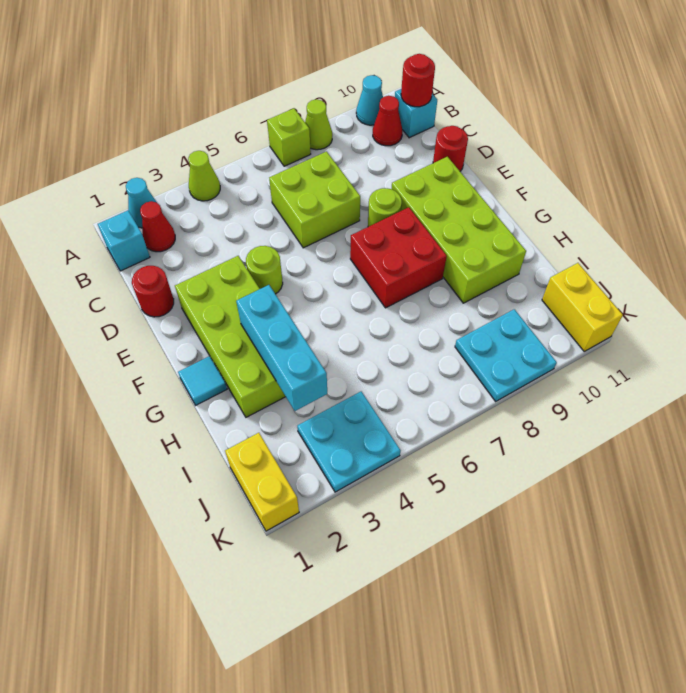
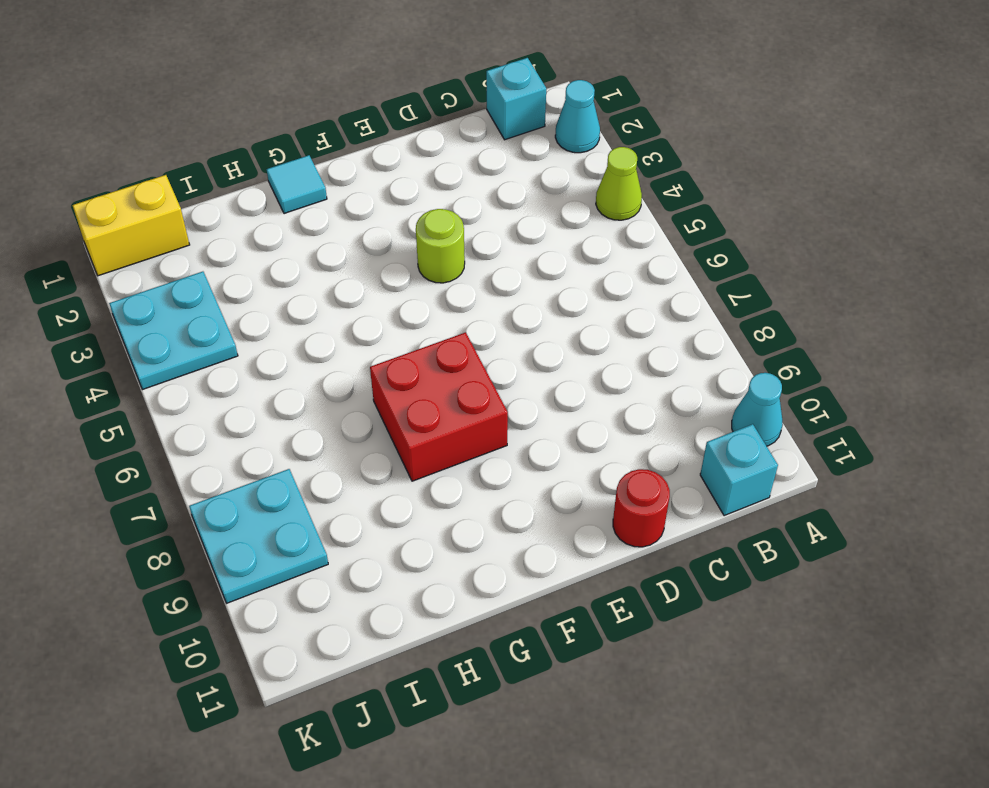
none -> lime 1x1 brick [267,108,311,166]
none -> lime 1x1 cone [305,99,332,150]
none -> red 1x1 cone [140,201,175,252]

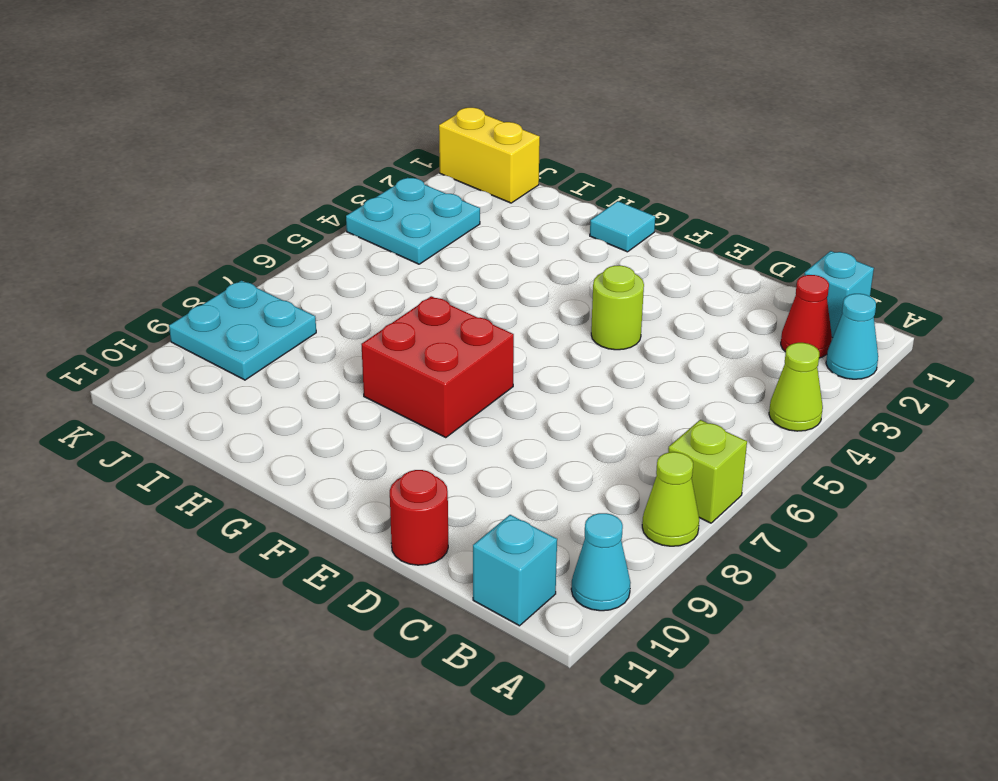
none -> red 1x1 cone [373,96,402,146]
none -> lime 2x2 brick [269,152,360,248]
none -> red 1x1 round brick [132,266,174,317]

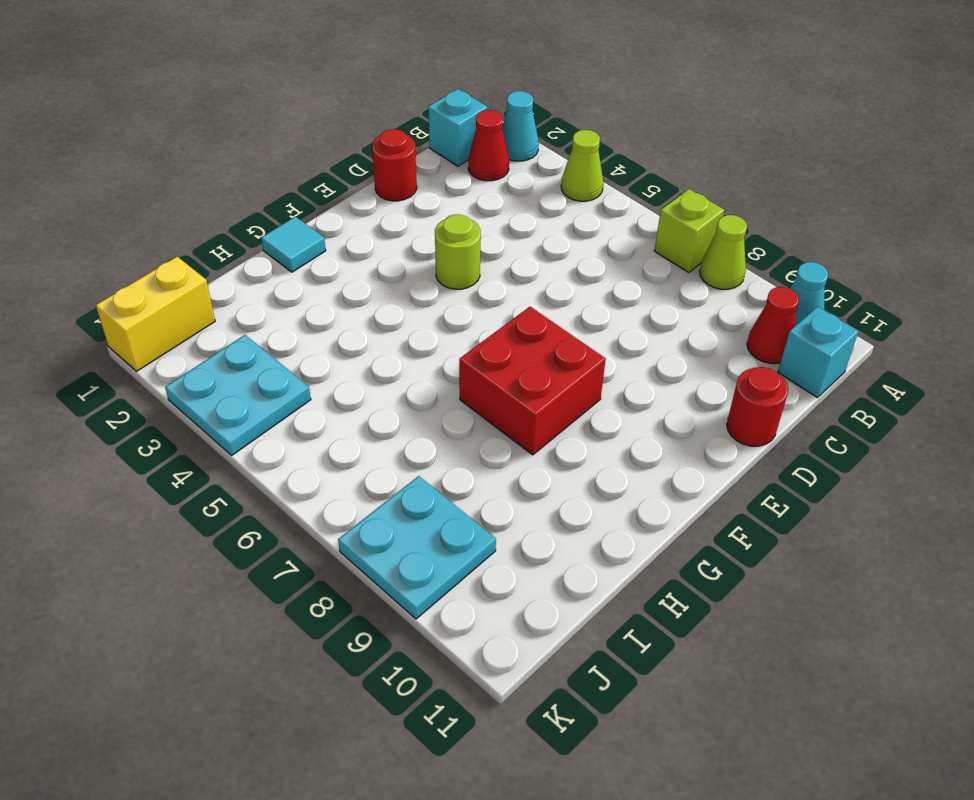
none -> lime 2x2 brick [269,152,360,248]
none -> lime 2x4 brick [175,256,286,417]
none -> lime 1x1 round brick [368,188,402,227]

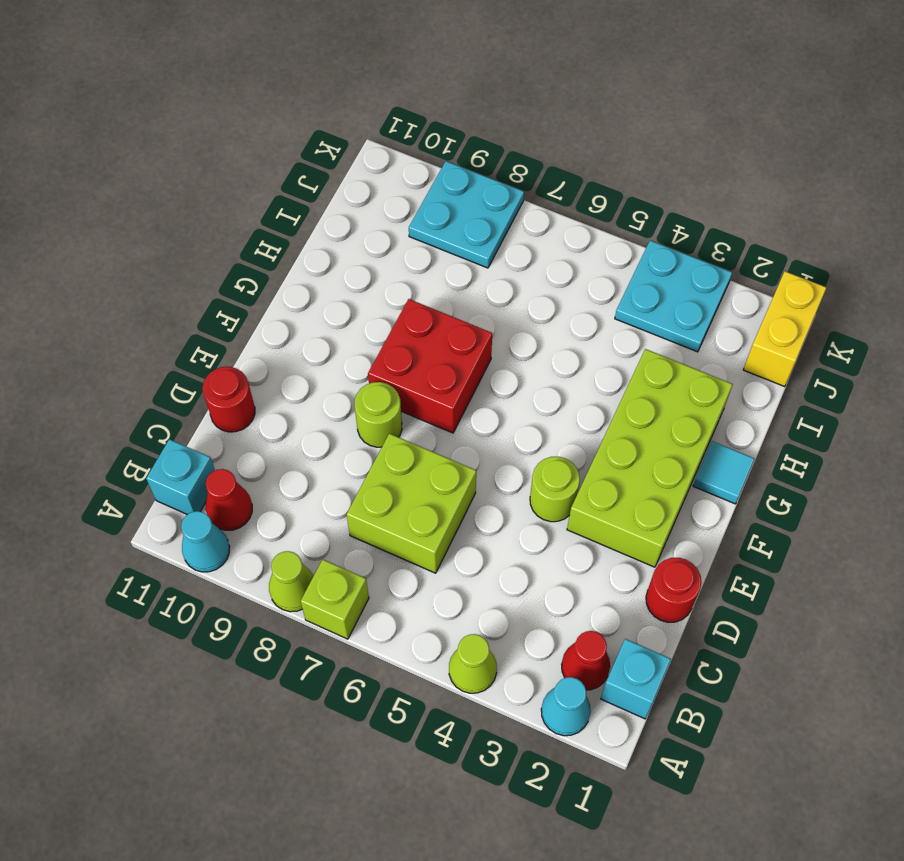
none -> lime 2x4 brick [392,157,526,303]
none -> yellow 1x2 brick [542,263,623,351]
none -> red 1x1 round brick [401,54,435,107]

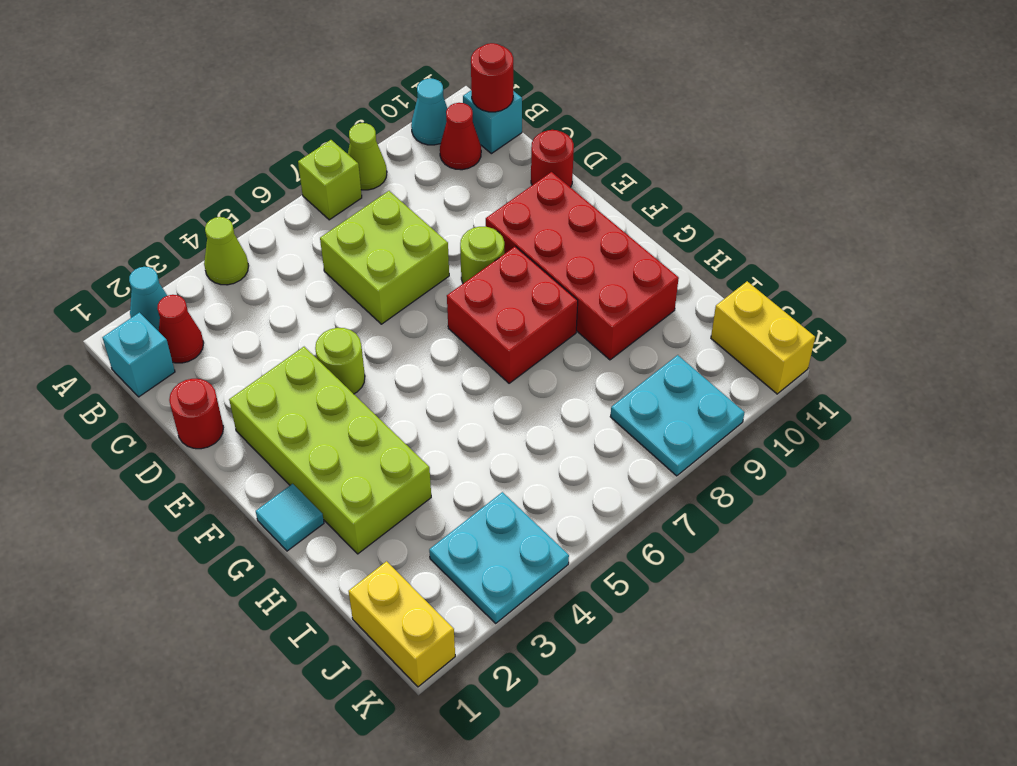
red 2x4 brick [486,172,679,360] -> lime 2x4 brick [392,157,526,303]
none -> cyan 1x3 brick [236,285,327,411]

